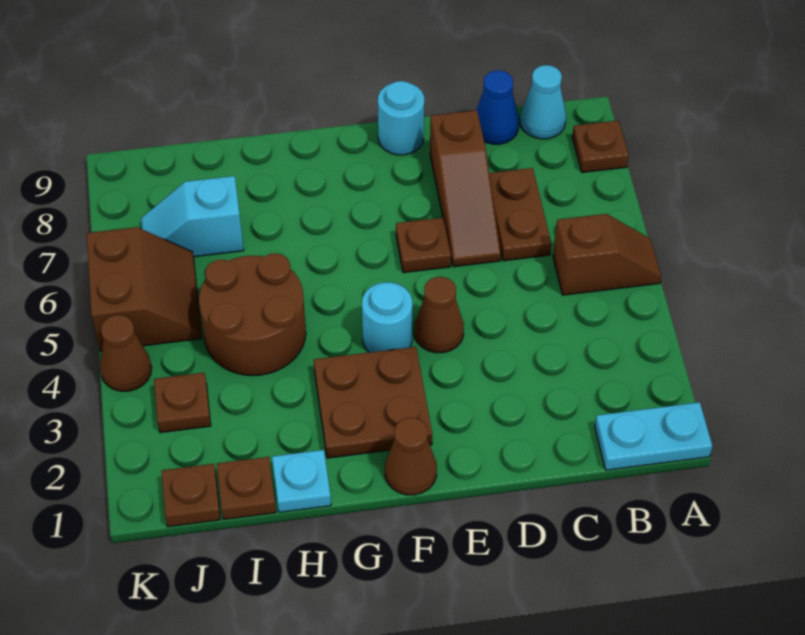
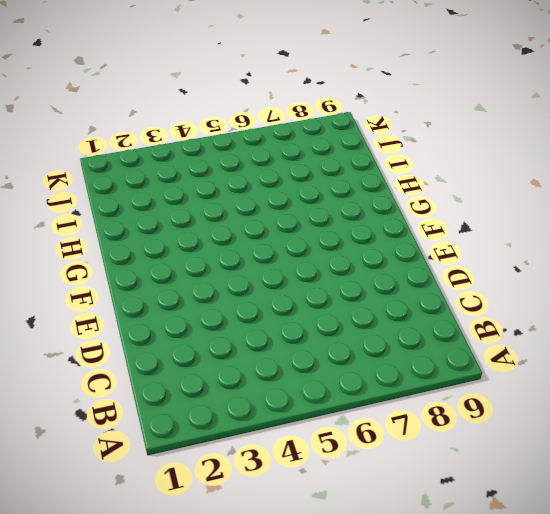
none -> cyan 1x2 plate [595,402,712,470]
none -> brown 1x2 slope [553,214,661,295]
none -> brown 1x1 plate [572,120,629,173]

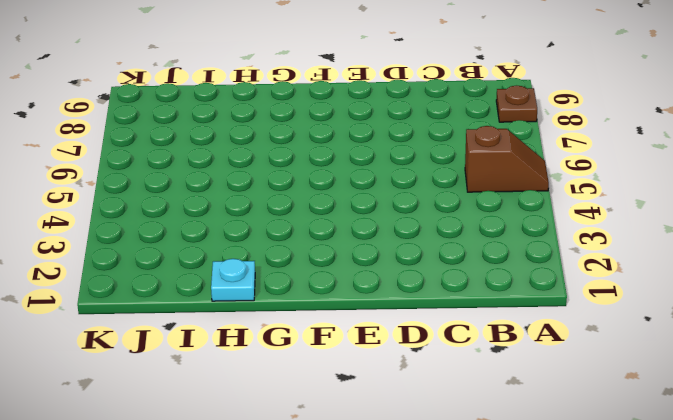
none -> cyan 1x2 plate [595,402,712,470]
none -> cyan 1x1 cone [520,65,566,139]
none -> brown 1x2 plate [489,168,551,261]

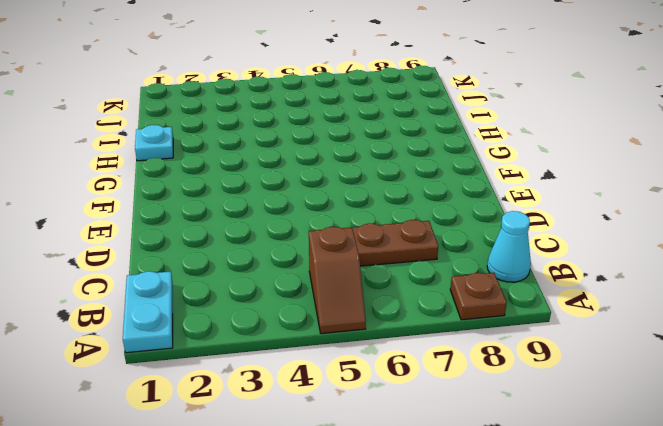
none -> blue 1x1 cone [477,70,519,144]
none -> brown 1x3 slope [430,110,501,267]
none -> brown 1x1 cone [415,277,464,353]

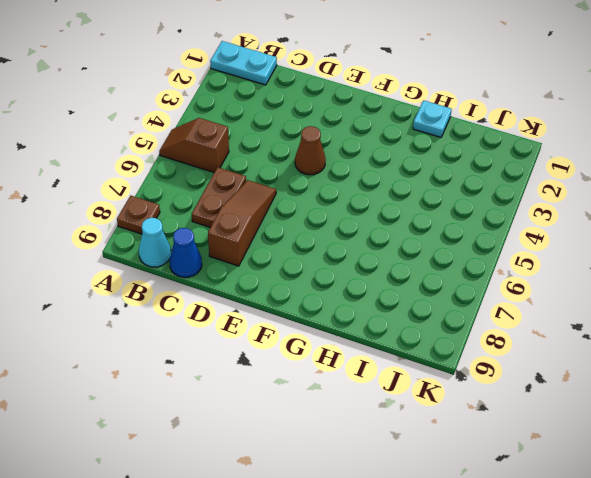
none -> brown 1x1 plate [396,218,451,273]
none -> cyan 1x1 round brick [378,81,424,155]
none -> brown 1x1 cone [385,418,437,495]

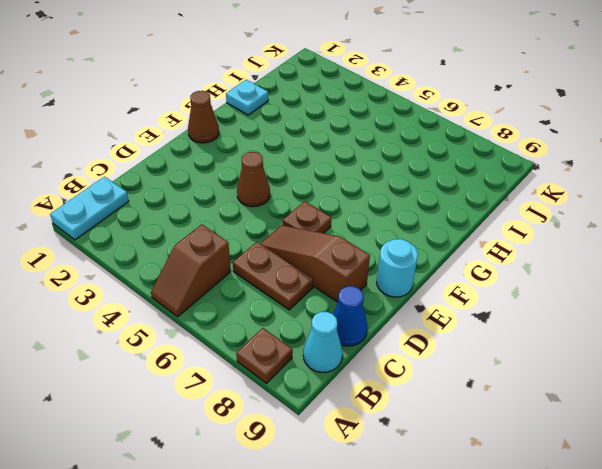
none -> brown 2x2 plate [314,347,432,458]
none -> cyan 1x1 round brick [362,282,412,352]
none -> brown 2x2 round brick [199,253,306,376]

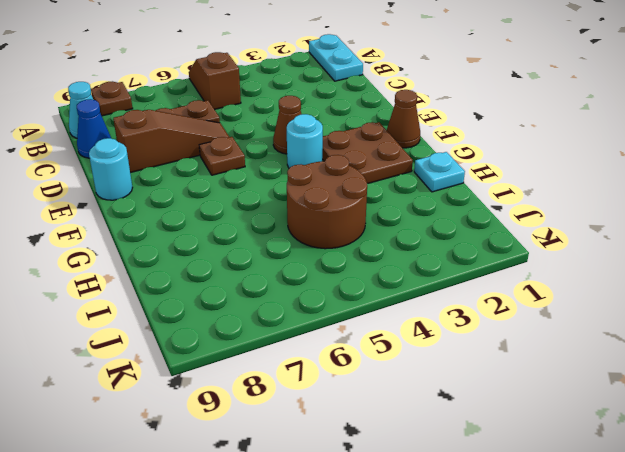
none -> brown 1x1 plate [217,457,276,520]
none -> cyan 1x2 slope [141,176,244,257]
none -> brown 1x1 plate [161,464,220,527]

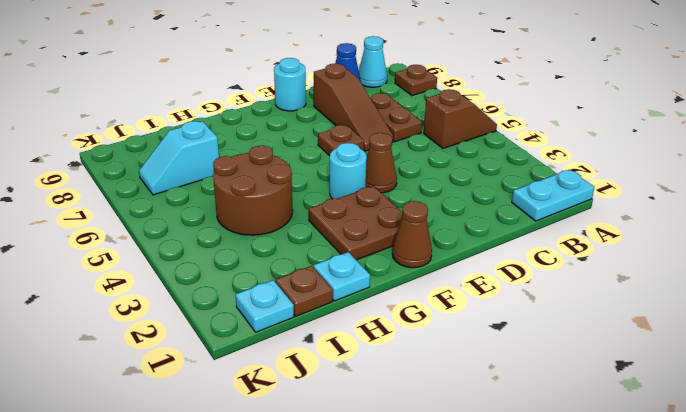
cyan 1x1 plate [236,280,294,332] -> brown 1x1 plate [161,464,220,527]
none -> brown 1x1 plate [154,373,211,433]
none -> brown 2x2 slope [86,227,202,351]
none -> brown 1x1 cone [100,315,152,391]

